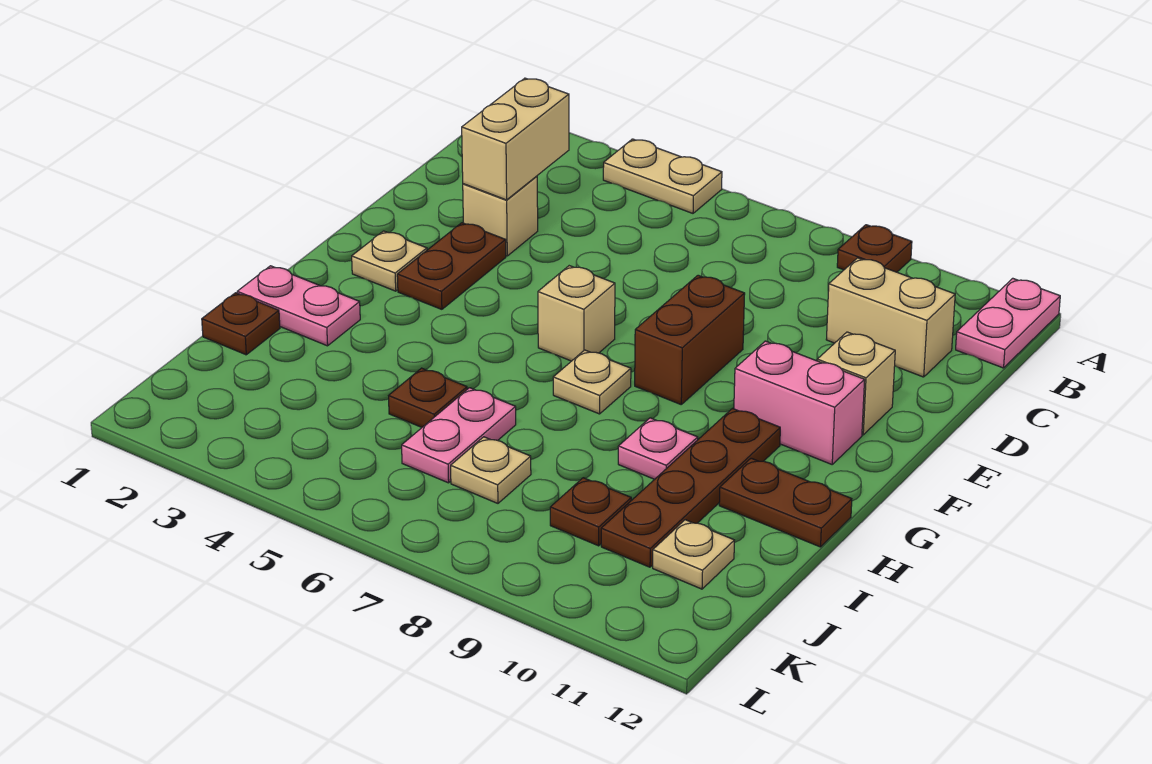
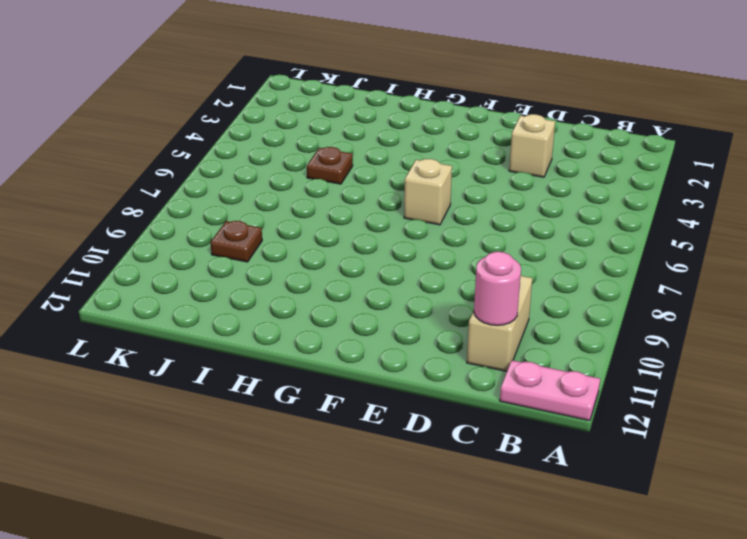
pink 1x1 round brick [474,252,521,325] -> none
none -> tan 1x2 plate [603,139,722,213]
none -> brown 1x1 plate [837,225,912,272]
none -> brown 1x2 plate [397,223,506,309]

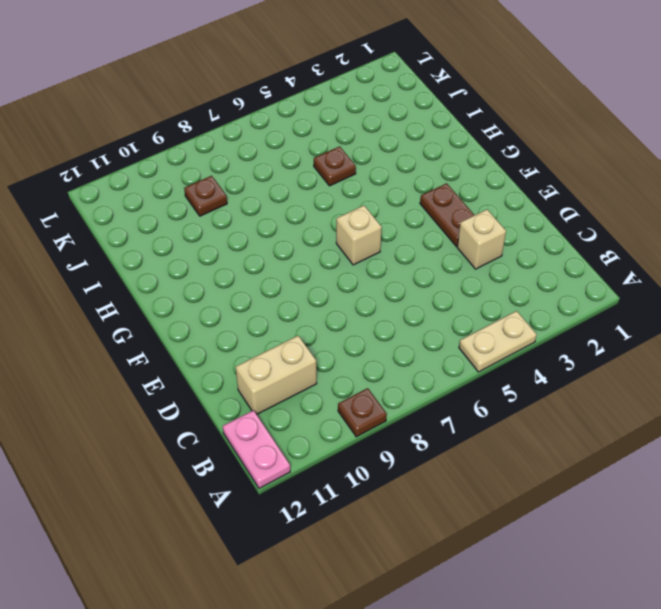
none -> brown 1x2 brick [635,275,745,404]
none -> tan 1x1 brick [817,332,895,435]
none -> tan 1x1 plate [352,231,427,291]

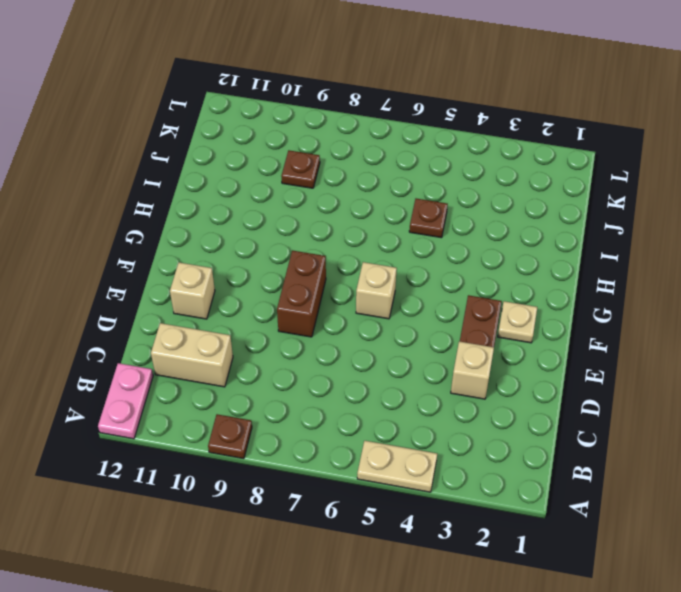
none -> pink 1x2 brick [734,341,865,464]
none -> tan 1x1 plate [553,350,631,414]
none -> brown 1x4 plate [601,409,780,567]

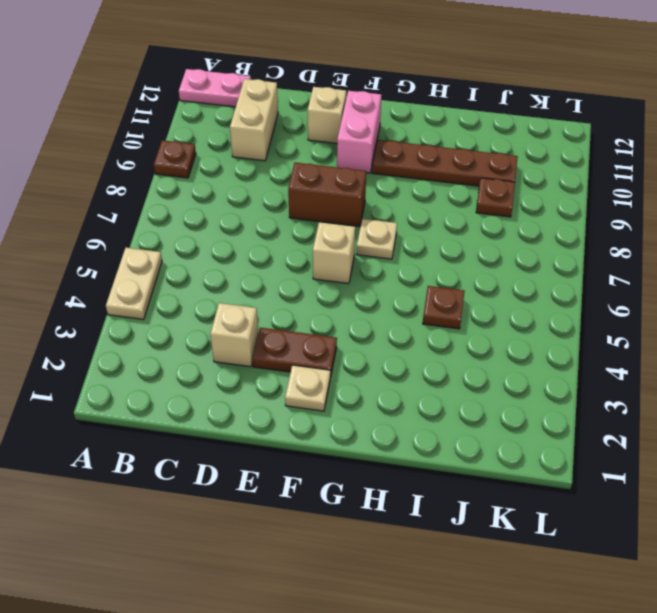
none -> pink 1x2 plate [237,266,360,346]
none -> pink 1x1 plate [618,418,698,479]
none -> brown 1x2 plate [719,458,852,547]

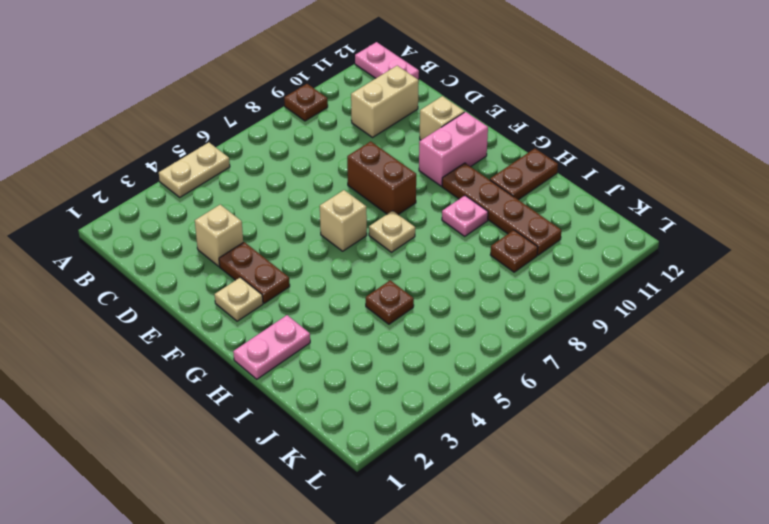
none -> brown 1x1 plate [202,293,280,355]
none -> pink 1x2 plate [402,388,516,483]
none -> tan 1x1 plate [451,437,531,503]

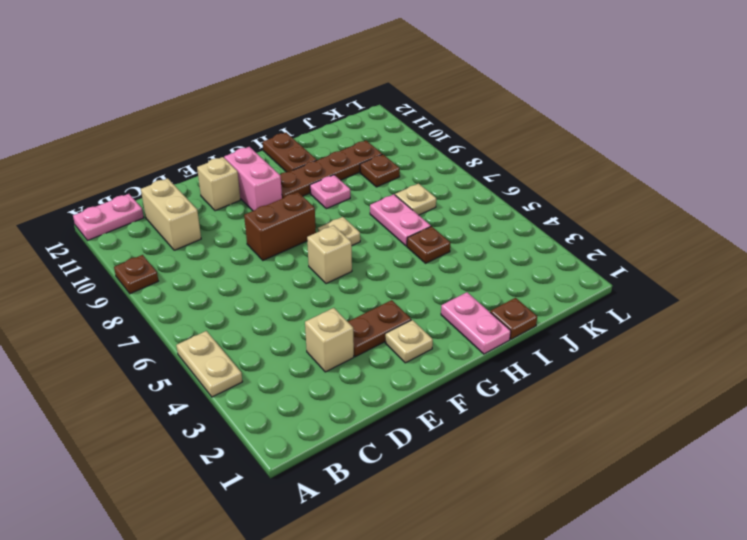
pink 1x2 plate [370,194,431,246] -> pink 1x2 plate turned to [402,388,516,483]
none -> tan 1x1 plate [653,520,734,589]
none -> tan 1x2 brick [462,78,569,200]

